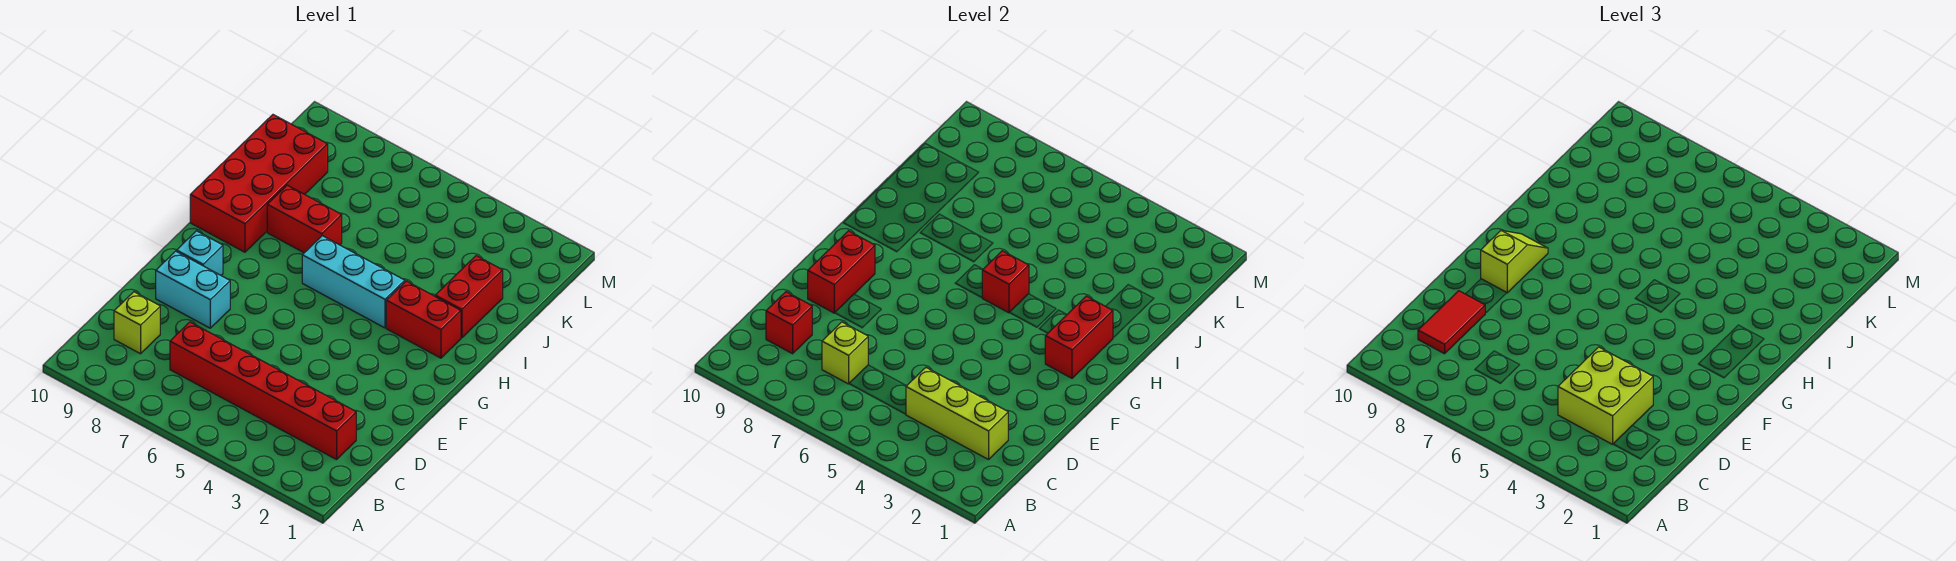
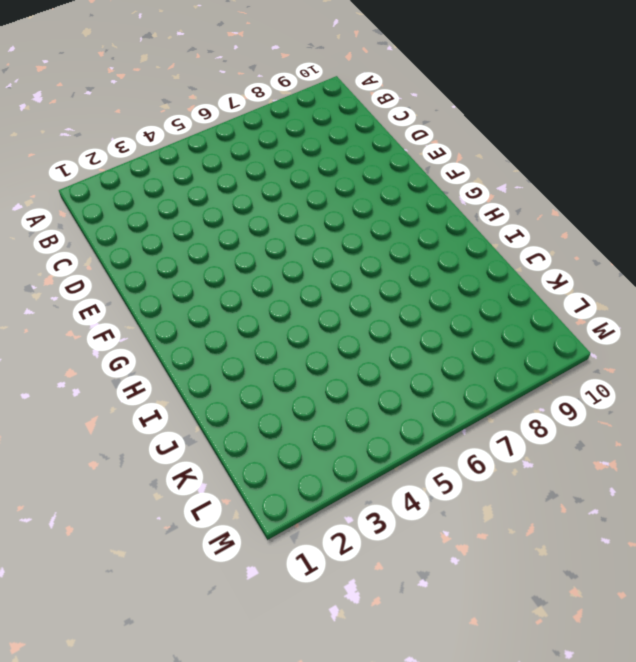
none -> red 1x6 brick [170,322,356,460]
none -> lime 1x1 brick [114,292,160,354]
none -> cyan 1x2 brick [156,251,230,328]

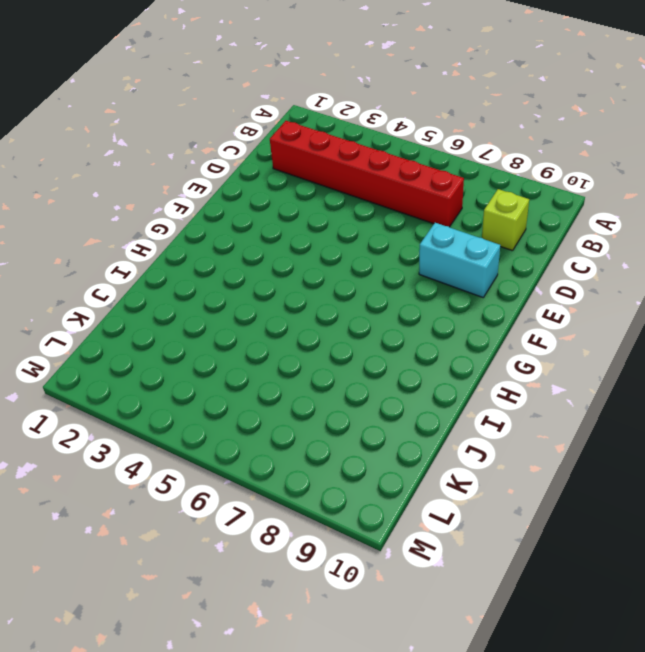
none -> cyan 1x1 brick [177,231,223,275]
none -> red 1x2 brick [386,281,461,358]
none -> cyan 1x3 brick [302,236,405,328]

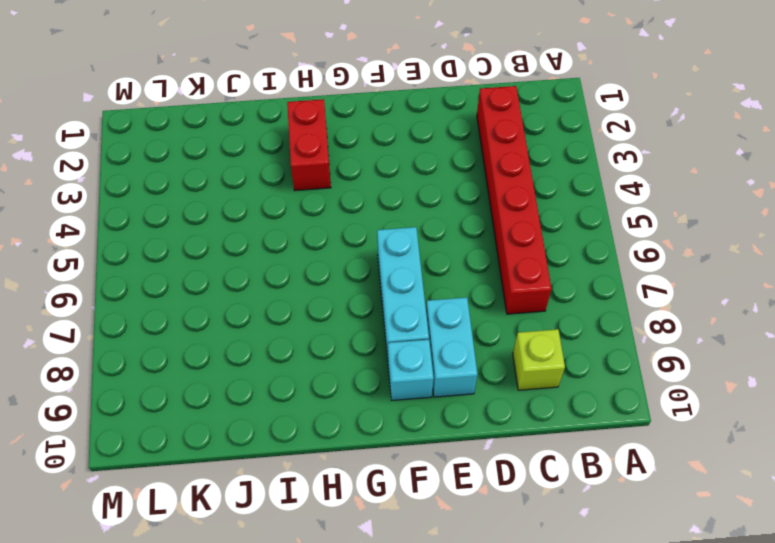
cyan 1x3 brick [377,227,429,358] -> cyan 1x3 brick moved to [302,236,405,328]
none -> red 2x4 brick [190,115,328,252]
none -> red 1x2 brick [435,256,503,338]
none -> red 1x2 brick [267,185,342,253]

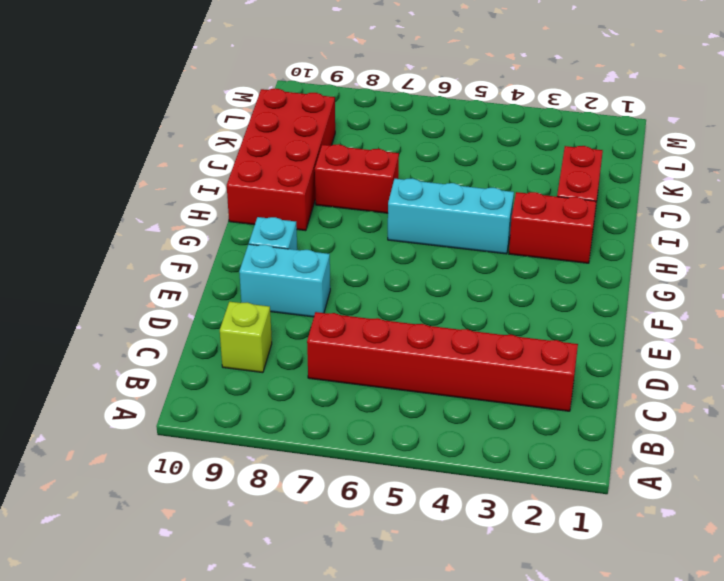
none -> lime 1x3 brick [906,368,1008,460]
none -> lime 1x1 brick [822,322,868,384]
none -> red 1x1 brick [766,292,812,354]

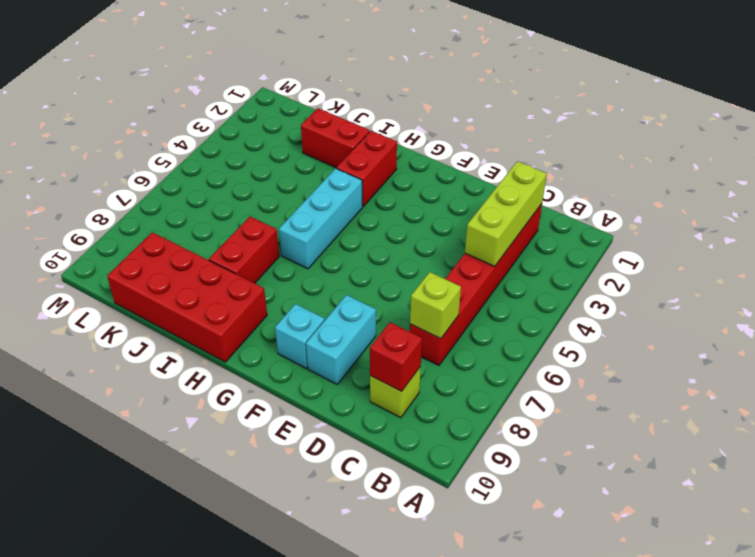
none -> red 1x2 brick [808,231,875,313]
none -> red 1x2 brick [1045,296,1113,378]
none -> red 1x1 brick [982,251,1029,313]

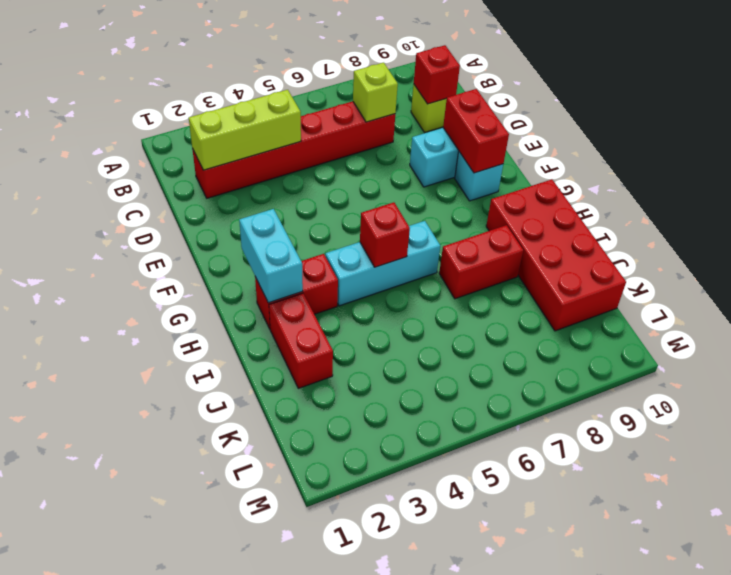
cyan 1x2 brick [239,209,303,303] -> red 1x2 brick [1045,296,1113,378]
none -> lime 2x2 brick [1558,347,1653,444]
none -> red 1x2 tile [1418,291,1485,354]
none -> lime 1x2 slope [1481,230,1548,293]

